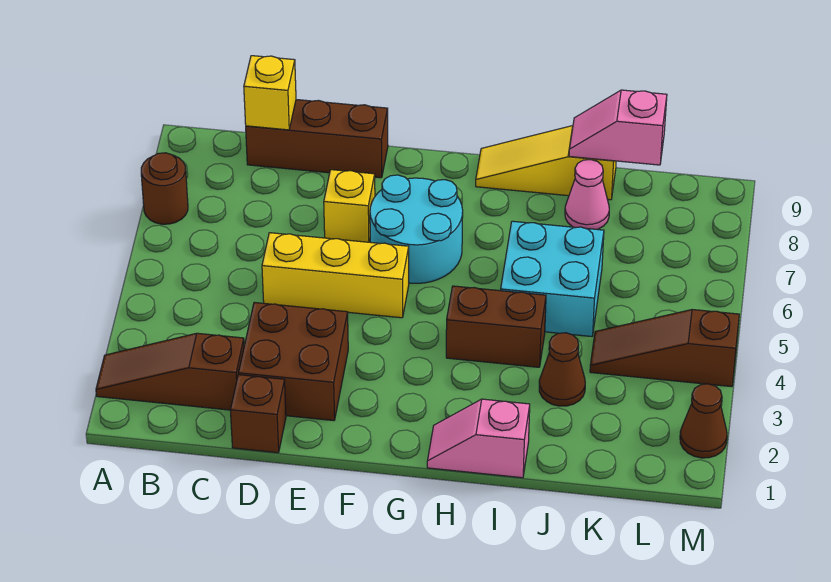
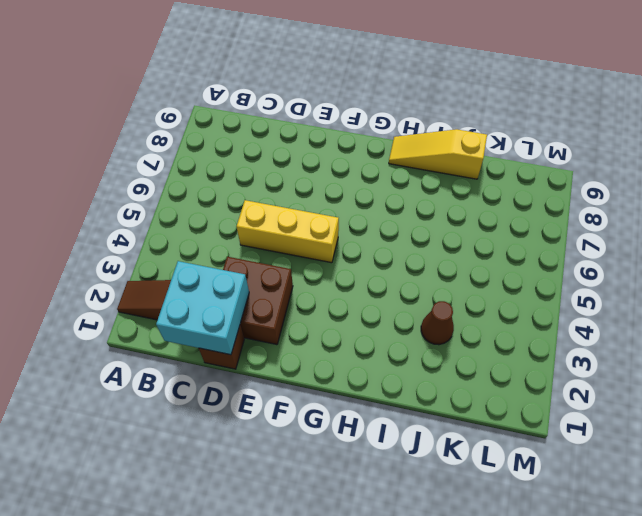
cyan 2x2 brick [156,261,249,355] -> cyan 2x2 brick moved to [501,221,604,337]
none -> brown 1x1 round brick [141,153,188,224]
none -> brown 1x3 brick [246,100,388,178]
none -> yellow 1x1 brick [324,170,375,242]

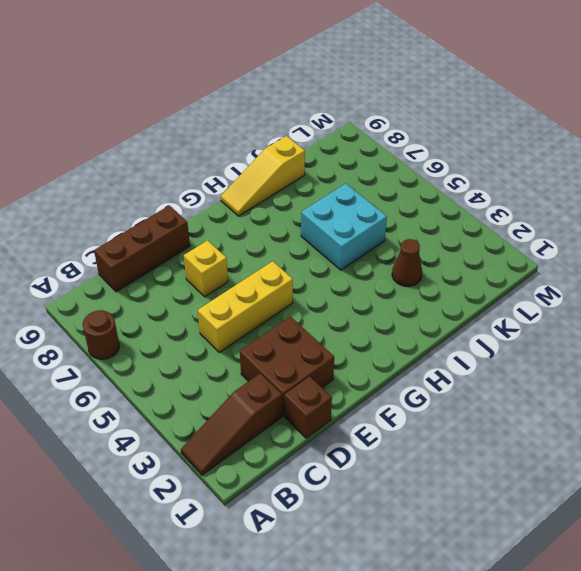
none -> cyan 2x2 round brick [370,175,463,283]
none -> pink 1x2 slope [427,399,530,478]
none -> brown 1x2 brick [446,286,546,367]

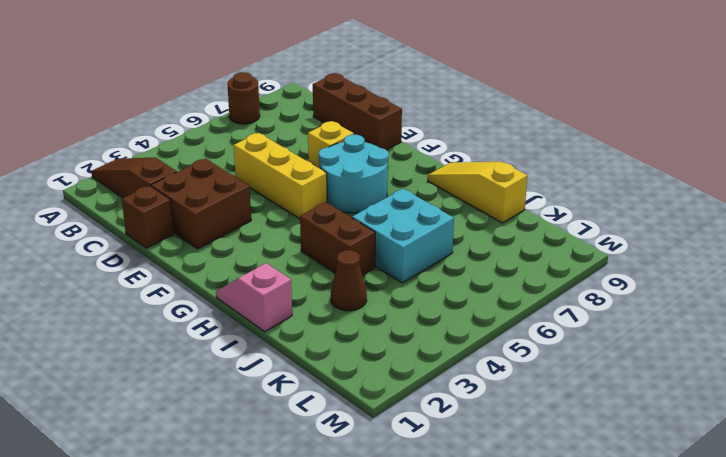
none -> pink 1x1 cone [565,160,609,229]
none -> brown 1x3 slope [590,310,739,387]
none -> brown 1x1 cone [680,384,727,458]

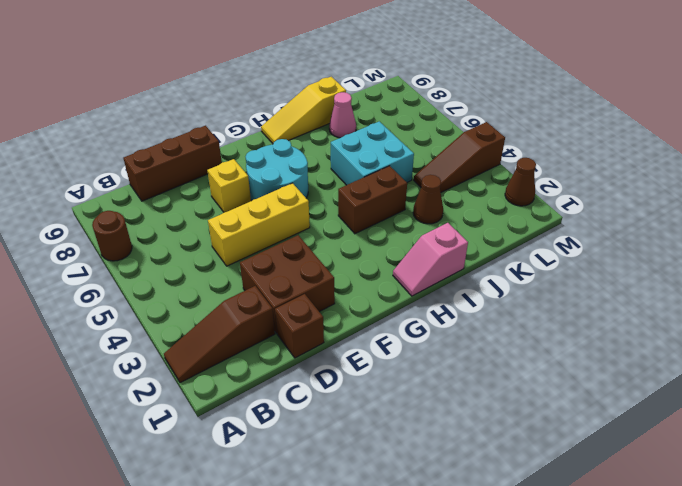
none -> yellow 1x1 brick [244,56,296,130]
none -> pink 1x2 slope [569,90,667,165]

